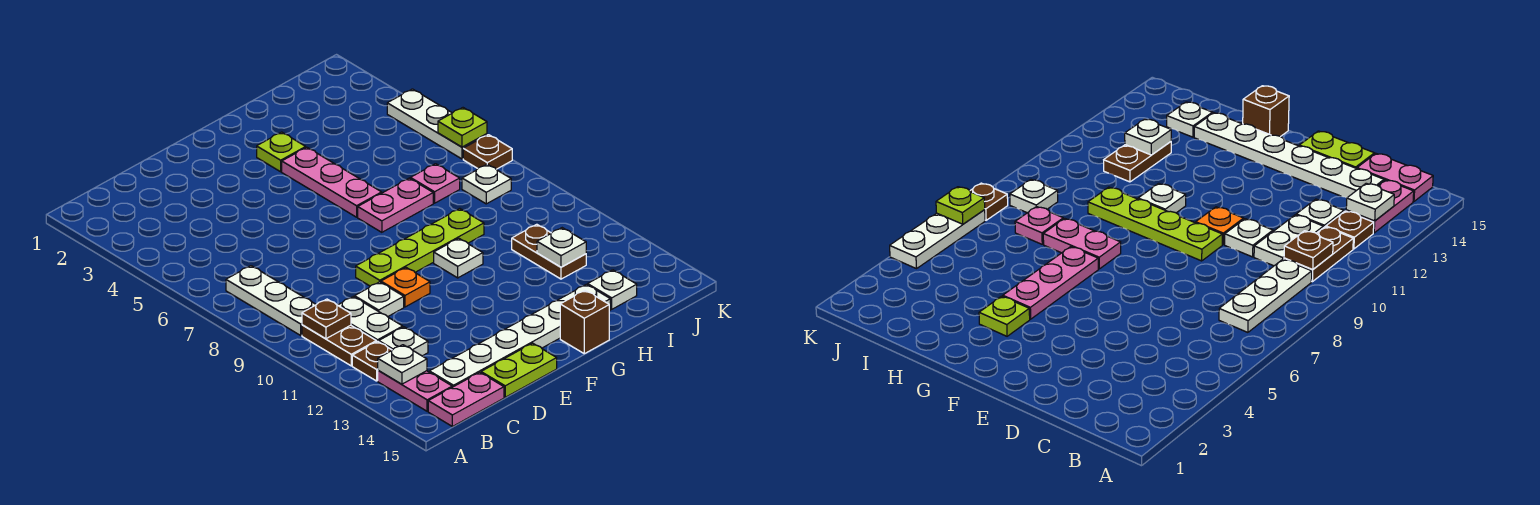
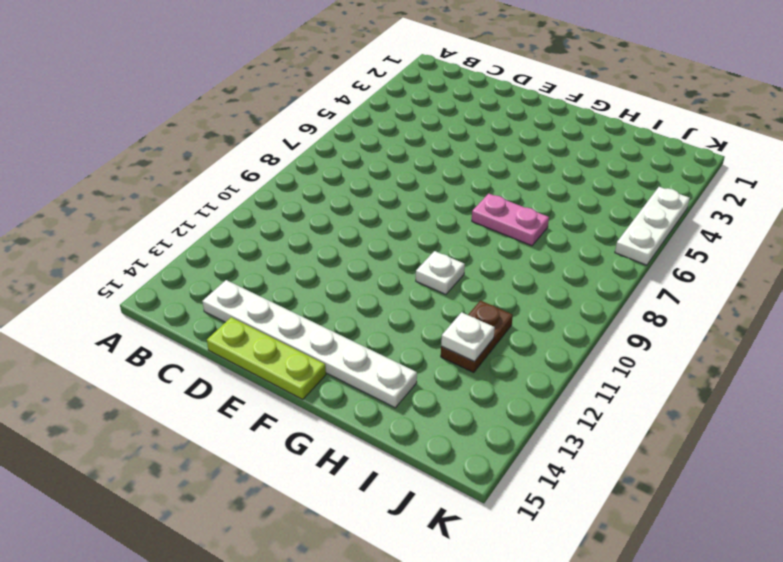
lime 1x3 plate [207,317,326,399] -> lime 1x2 plate [481,343,557,397]
none -> white 1x3 plate [226,266,316,335]
none -> brown 1x2 plate [302,325,376,366]
none -> brown 1x1 plate [352,341,392,381]

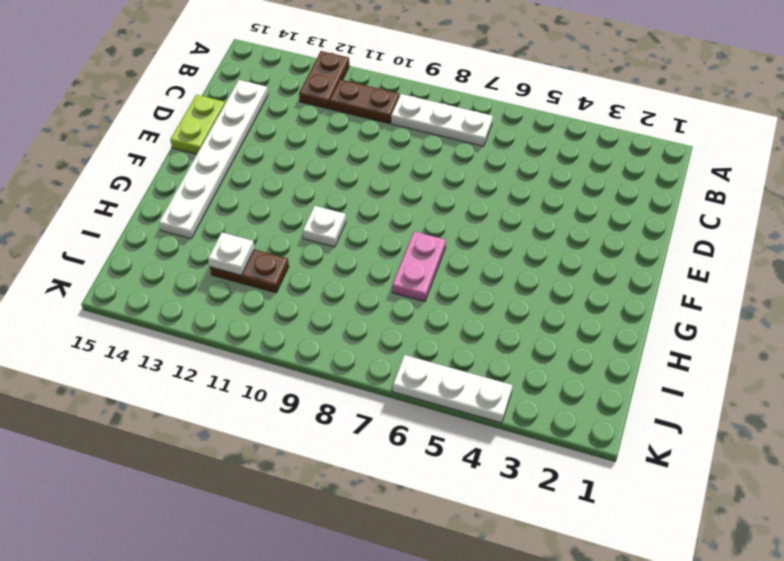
brown 1x2 plate [299,51,349,109] -> brown 1x1 plate [352,341,392,381]
none -> pink 1x2 plate [378,371,452,411]
none -> pink 1x2 plate [428,372,504,426]
none -> white 1x2 plate [338,297,403,342]

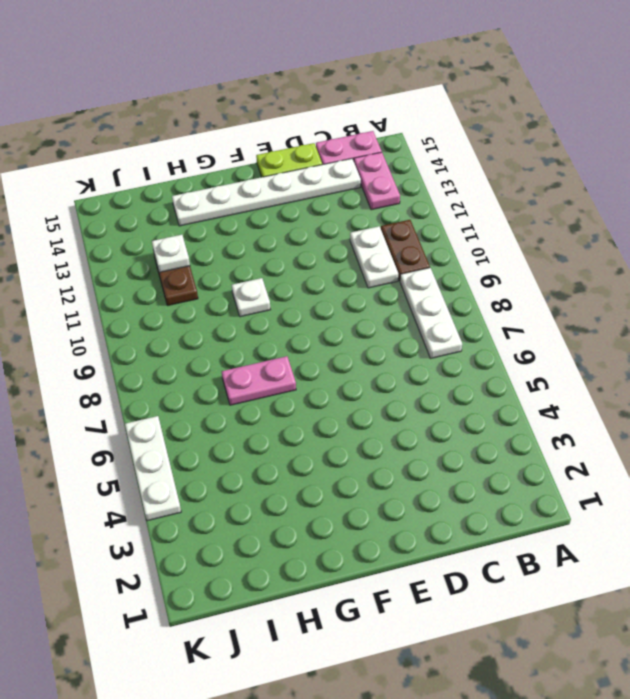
none -> brown 1x1 plate [352,341,392,381]
none -> white 1x1 plate [379,327,428,356]
none -> white 1x1 plate [355,282,404,317]

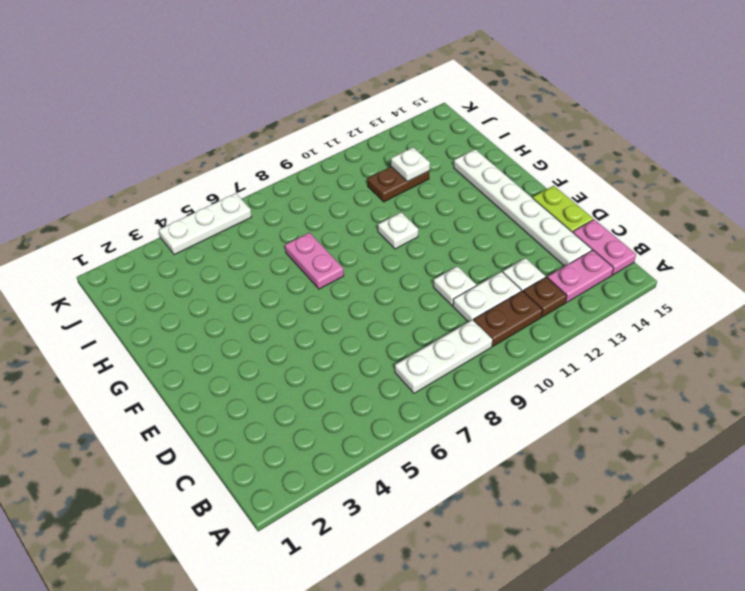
none -> lime 1x4 plate [356,209,484,286]
none -> orange 1x1 plate [381,268,430,307]
none -> lime 1x1 plate [257,132,306,172]

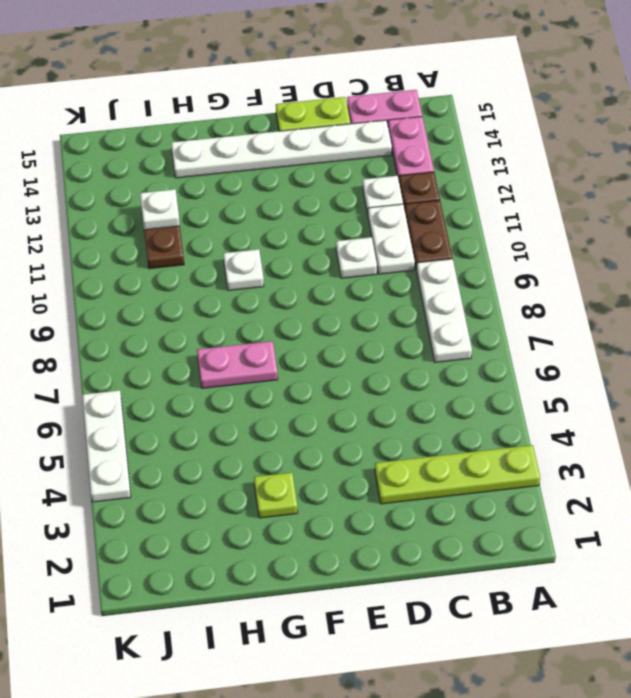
lime 1x4 plate [375,445,540,504] -> lime 1x4 plate moved to [356,209,484,286]
none -> orange 1x1 plate [381,268,430,307]
none -> pink 1x3 plate [282,147,382,217]
none -> brown 1x1 brick [560,290,609,354]

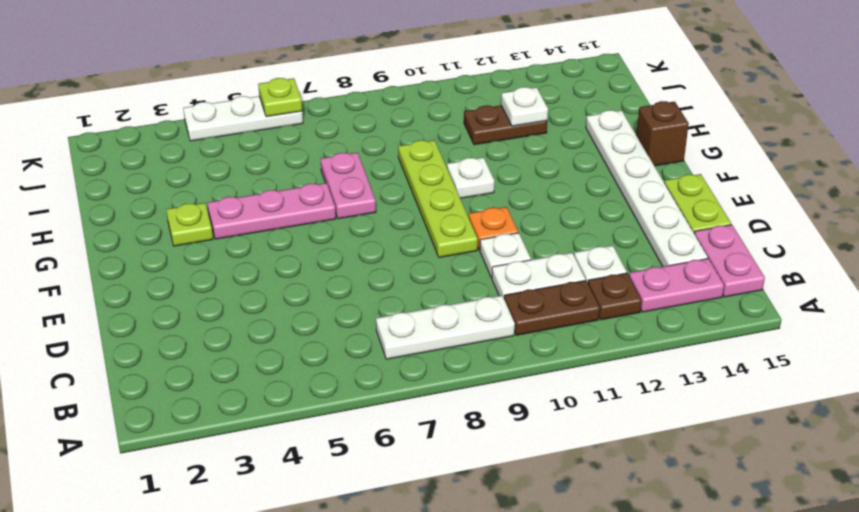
none -> pink 1x1 plate [410,164,460,203]
none -> white 1x1 plate [588,270,637,309]
none -> white 1x1 plate [462,164,511,204]

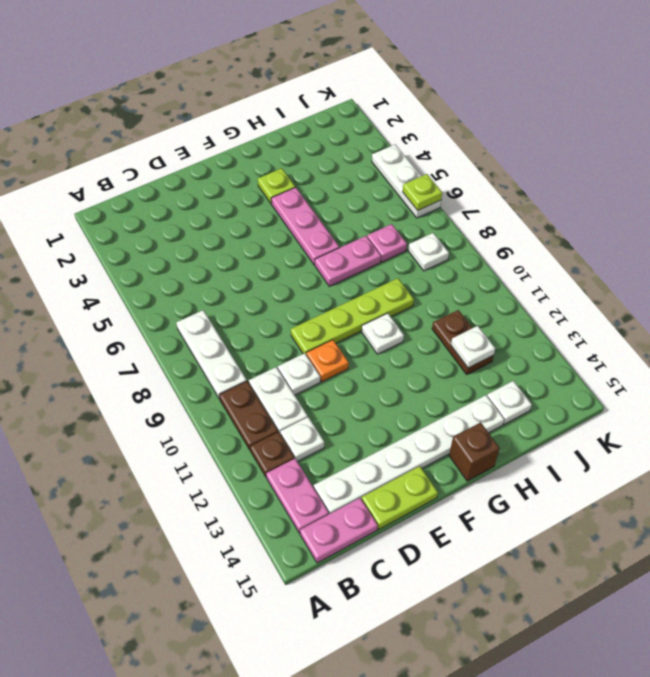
none -> brown 1x1 plate [463,135,512,169]
none -> brown 1x1 plate [302,299,351,339]
none -> white 1x1 plate [378,345,427,384]

